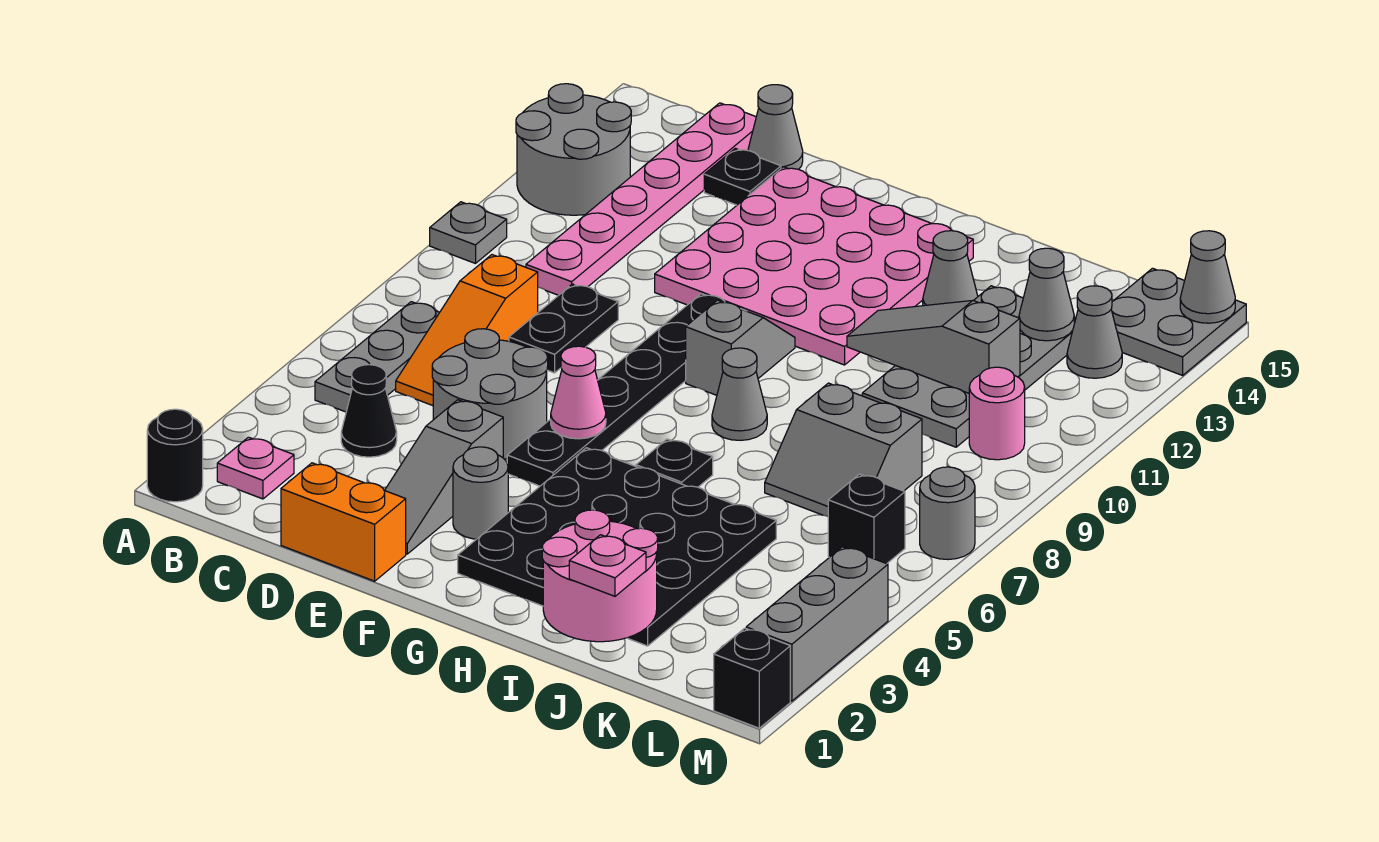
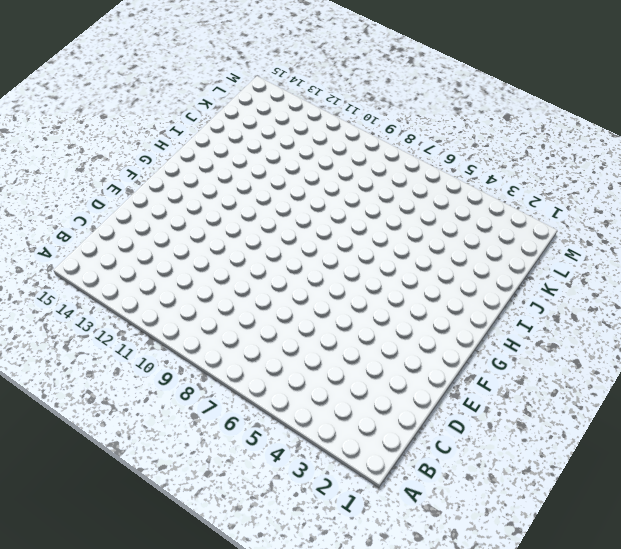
none -> black 1x1 round brick [147,409,203,502]
none -> grey 1x1 plate [430,202,507,264]
none -> grey 2x2 round brick [516,84,631,215]
none -> pink 1x1 plate [217,437,294,499]

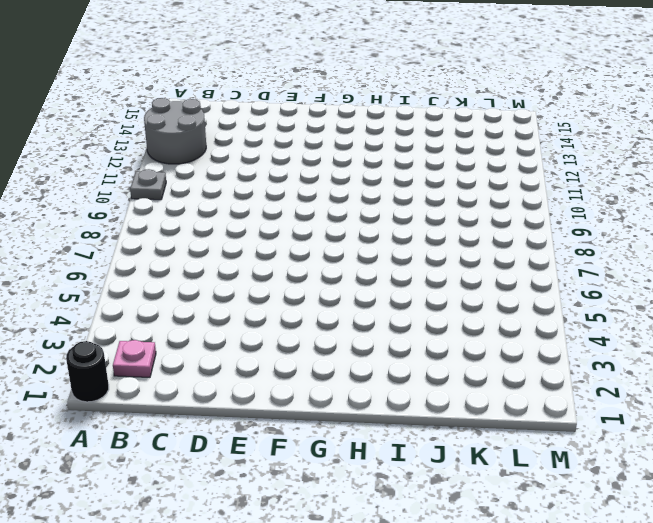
none -> grey 1x3 plate [315,302,440,412]
none -> black 1x1 cone [341,365,397,457]
none -> orange 1x3 slope [396,255,538,406]
none -> pink 1x6 plate [526,103,756,295]

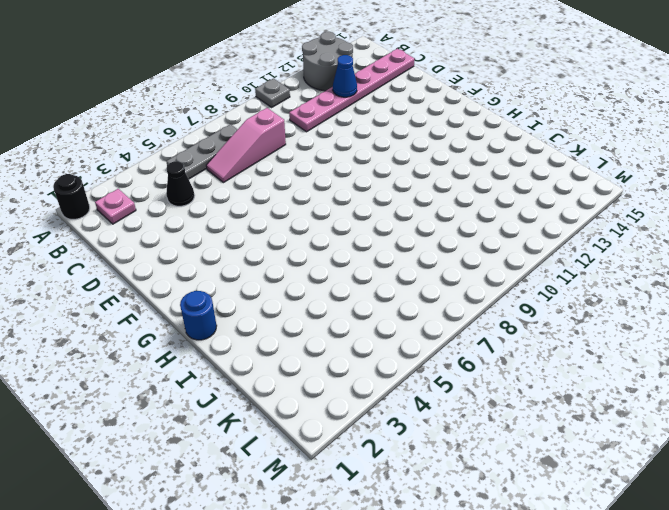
pink 1x3 slope [206,108,286,183] -> orange 1x3 slope [396,255,538,406]
blue 1x1 cone [333,55,357,97] -> none
blue 1x1 round brick [180,291,217,340] -> none
none -> orange 1x2 brick [281,463,406,581]
none -> grey 2x2 round brick [432,329,548,459]
none -> black 1x2 plate [509,284,618,373]
none -> black 1x1 plate [704,148,781,205]

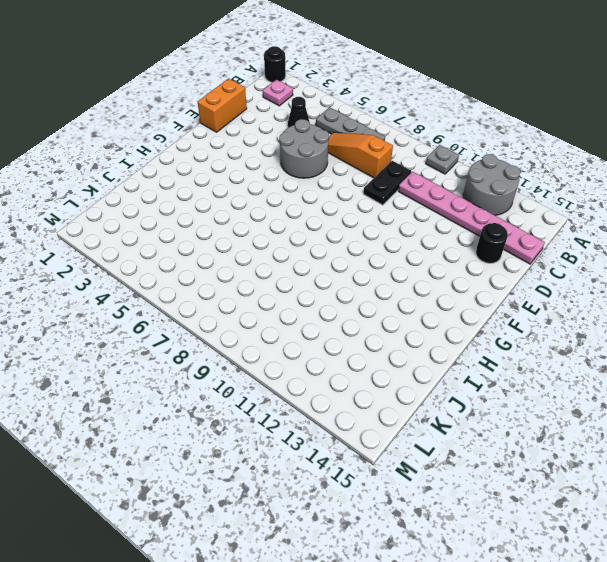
black 1x2 plate [364,161,412,205] -> black 1x2 plate turned to [509,284,618,373]
black 1x1 round brick [476,223,508,263] -> black 1x1 plate [704,148,781,205]
none -> grey 1x1 cone [748,85,803,169]
none -> grey 1x3 slope [385,400,503,554]
none -> pink 4x4 plate [655,167,973,365]
none -> grey 1x1 round brick [453,447,508,539]

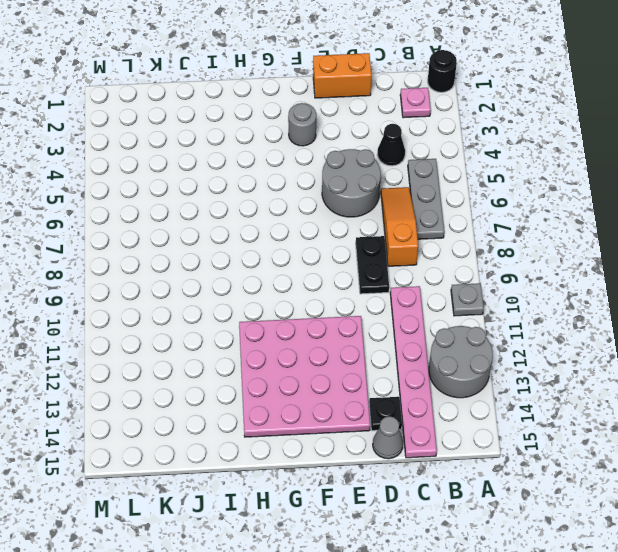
none -> grey 1x3 slope [385,400,503,554]
none -> black 1x6 plate [507,294,725,486]
none -> black 4x4 plate [458,448,776,646]
none -> grey 1x2 slope [686,300,795,395]

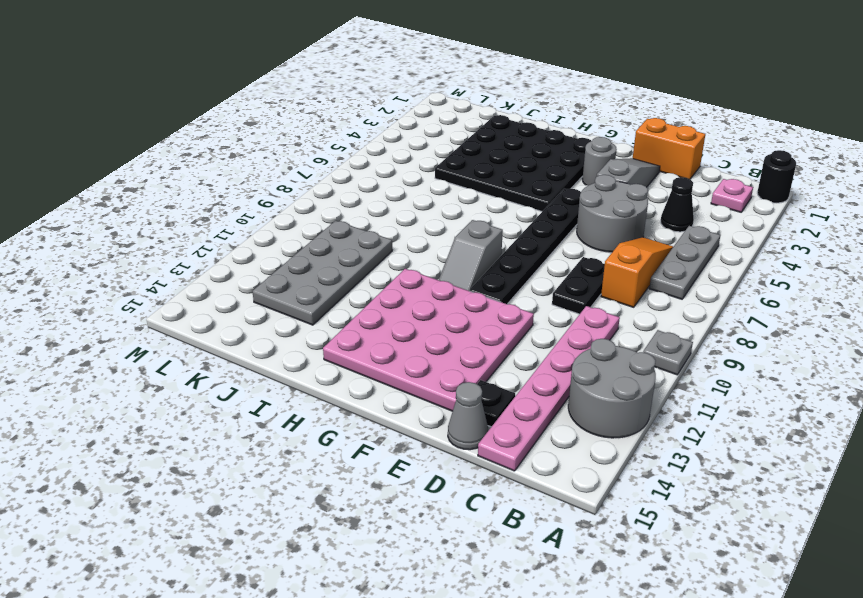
none -> black 1x1 plate [636,439,713,487]
none -> grey 1x1 cone [712,348,767,440]
none -> grey 1x1 cone [923,231,978,306]
none -> grey 2x2 slope [765,383,922,516]

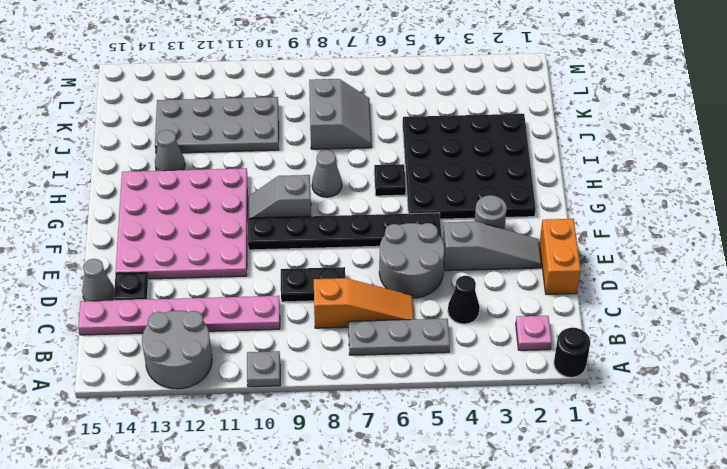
none -> black 1x1 brick [828,474,905,564]
none -> pink 1x1 round brick [969,367,1025,460]
none -> grey 1x1 cone [1067,286,1122,378]
none -> grey 2x2 plate [1111,268,1246,375]

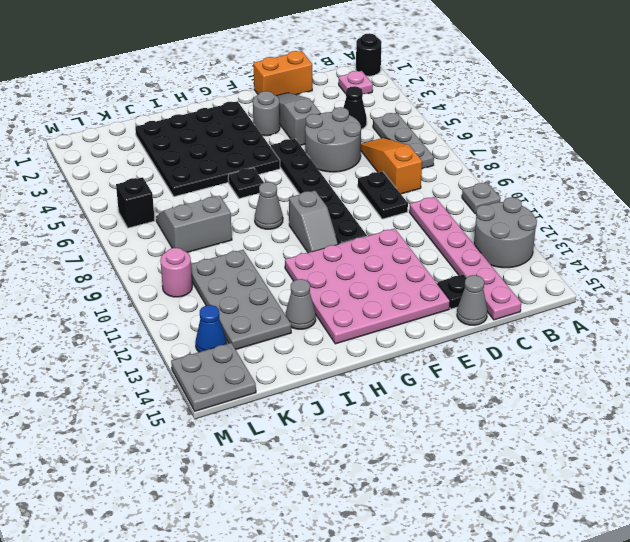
blue 1x1 cone [196,305,227,352] -> grey 1x1 cone [1067,286,1122,378]
none -> black 1x1 brick [714,628,790,728]
none -> grey 1x3 brick [746,547,888,701]
none -> grey 1x1 round brick [920,467,975,560]
none -> pink 1x1 cone [551,346,606,439]

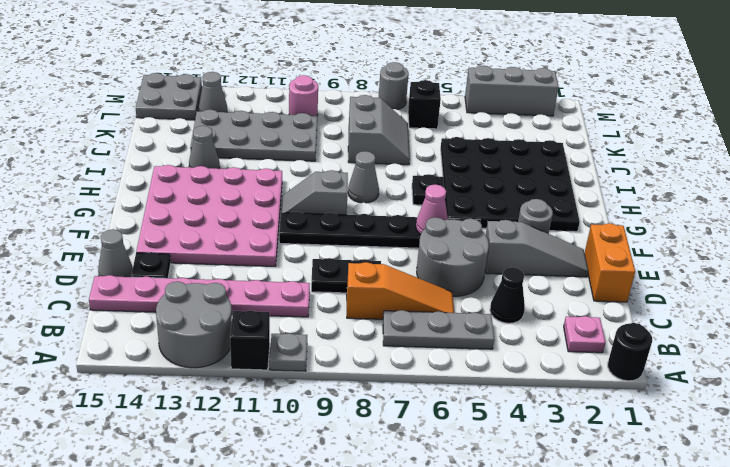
black 1x1 brick [230,311,270,370] -> black 1x1 brick moved to [714,628,790,728]
none -> pink 2x2 round brick [542,510,658,642]
none -> grey 1x3 slope [847,301,1020,393]
none -> grey 1x1 cone [1019,248,1074,341]
none -> grey 1x1 cone [1180,231,1235,323]

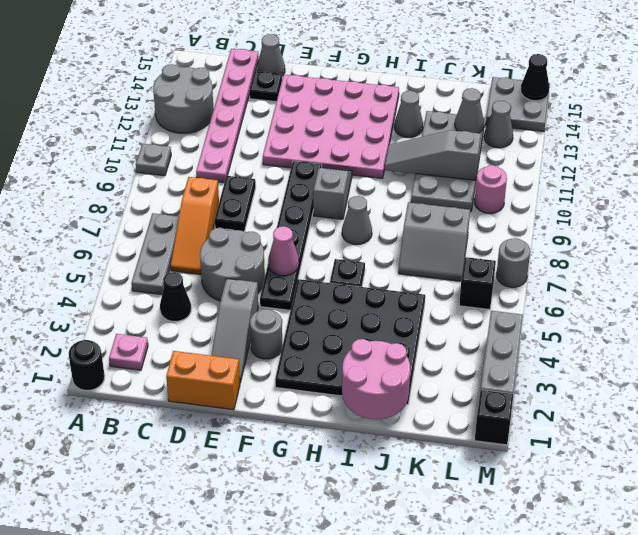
black 1x1 cone [521,54,549,101] -> grey 1x1 cone [1180,231,1235,323]
none -> pink 1x1 plate [569,535,646,596]

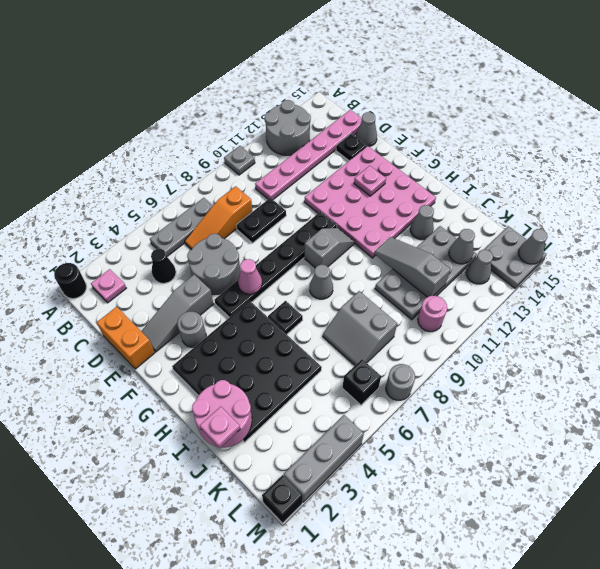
pink 1x1 plate [354,166,386,196] -> none

